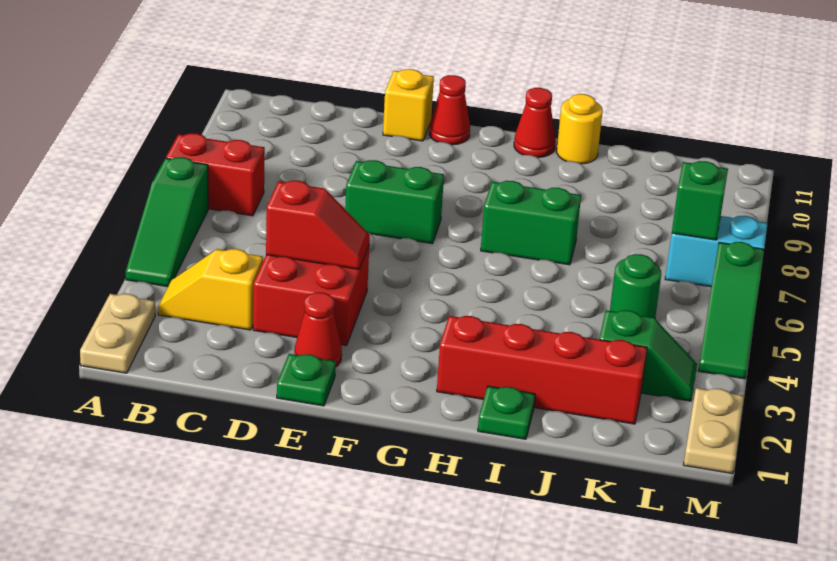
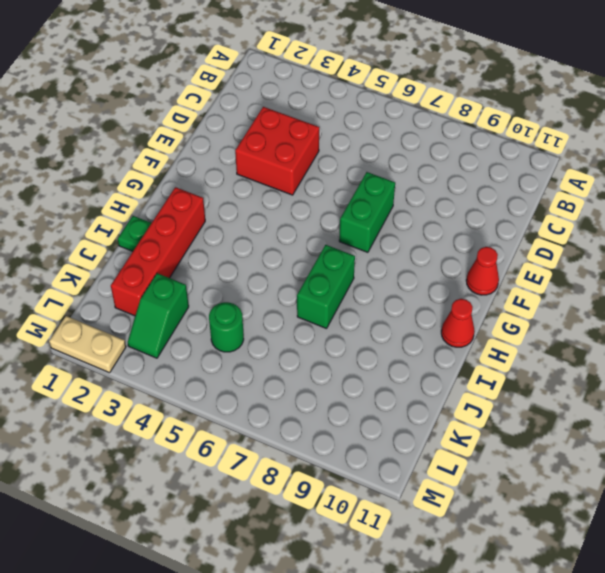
none -> tan 1x2 plate [80,294,155,373]
none -> green 1x3 slope [126,157,208,287]
none -> red 1x2 brick [166,133,265,216]

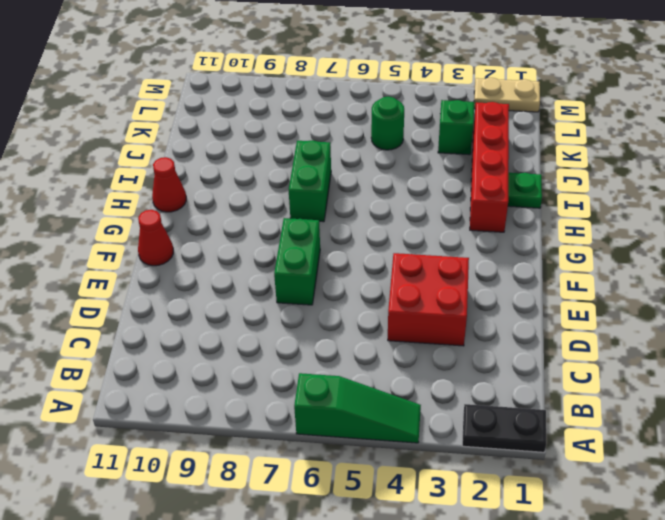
black 1x2 plate [462,404,546,452] -> tan 1x2 plate [80,294,155,373]
none -> red 1x2 brick [166,133,265,216]
none -> yellow 1x2 slope [158,249,263,330]
none -> green 1x1 plate [277,354,336,406]

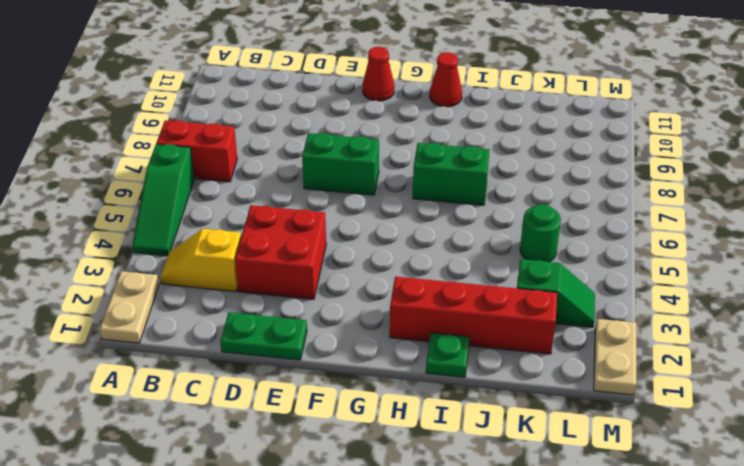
green 1x2 plate [220,312,307,360] -> green 1x1 plate [277,354,336,406]
none -> red 1x1 cone [294,292,342,367]
none -> yellow 1x1 brick [383,69,434,141]
none -> yellow 1x1 round brick [557,94,603,164]

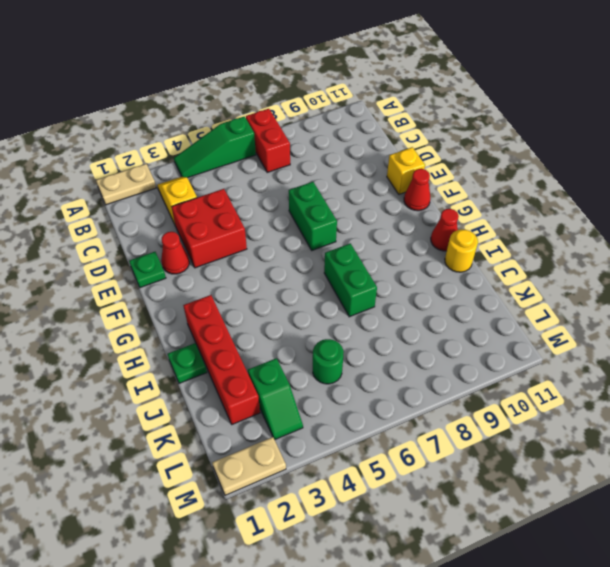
none -> cyan 1x2 brick [665,216,768,287]
none -> green 1x3 slope [699,242,764,379]
none -> red 1x2 slope [266,181,370,269]

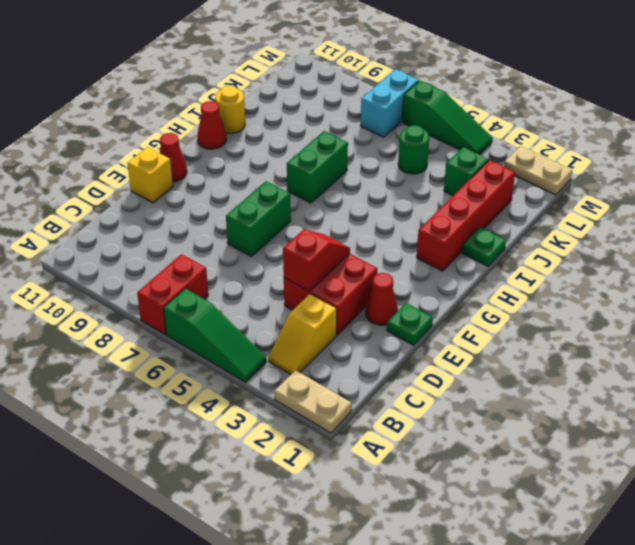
none -> green 1x1 brick [672,161,728,240]

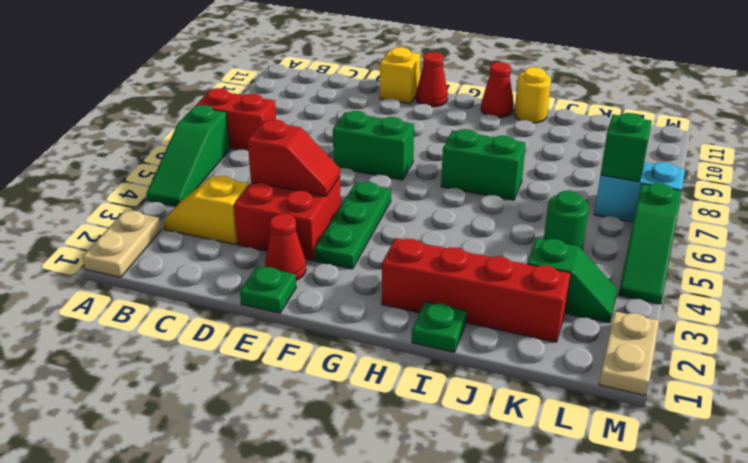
green 1x3 plate [314,182,391,269] -> none

